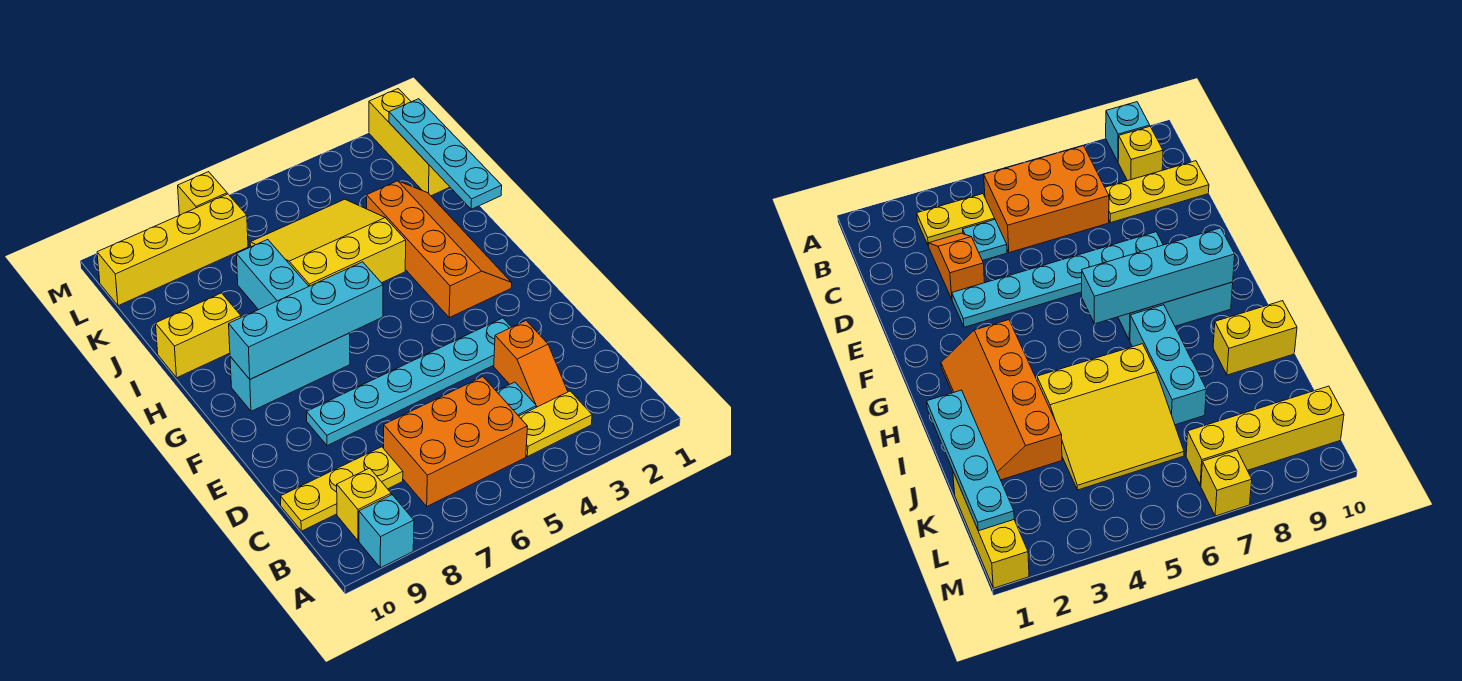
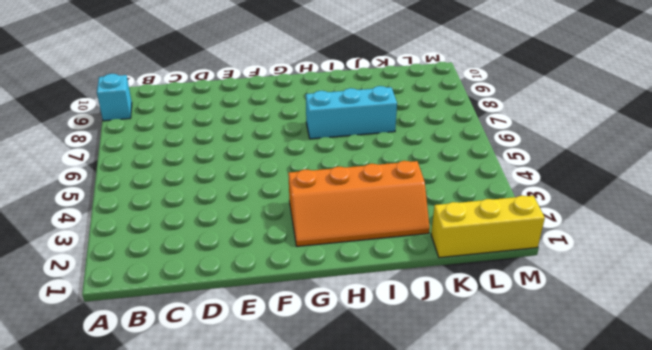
none -> yellow 1x2 plate [519,391,592,457]
none -> orange 2x3 brick [384,377,528,506]
none -> yellow 1x1 brick [337,468,391,541]

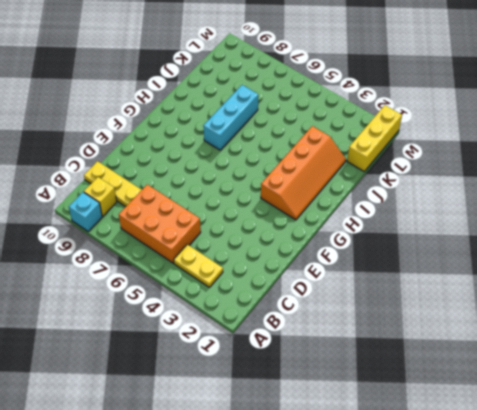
none -> orange 1x2 slope [494,321,568,407]
none -> cyan 1x1 plate [496,382,536,416]
none -> cyan 1x6 plate [307,318,511,446]

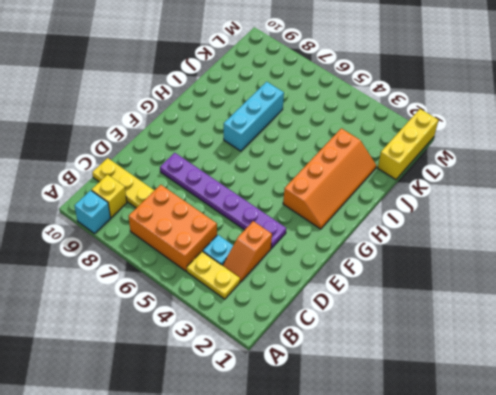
purple 1x6 plate [160,153,286,248] -> cyan 1x6 plate [307,318,511,446]
none -> cyan 1x3 brick [230,333,350,411]
none -> yellow 3x3 slope [250,199,406,286]
none -> yellow 1x2 brick [156,293,241,378]

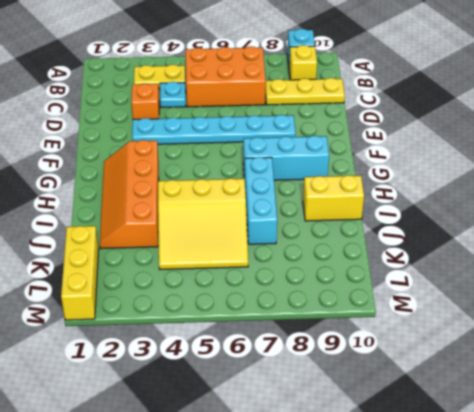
none -> yellow 1x4 brick [97,194,248,306]
none -> yellow 1x1 brick [178,172,227,215]
none -> cyan 1x4 brick [229,262,383,379]

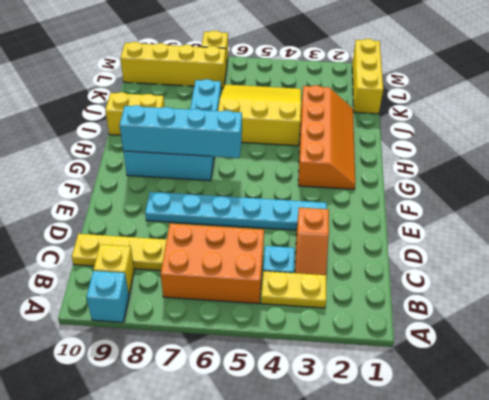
none -> cyan 1x4 plate [389,99,502,209]

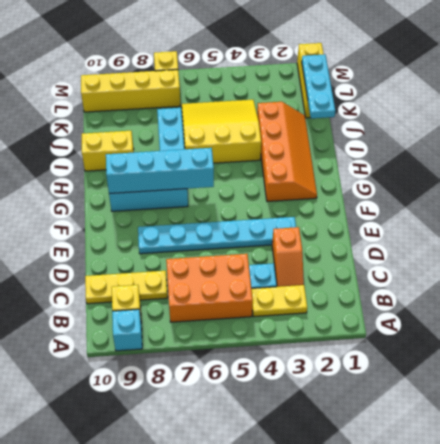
cyan 1x3 plate [302,54,335,118] -> cyan 1x4 plate [389,99,502,209]

